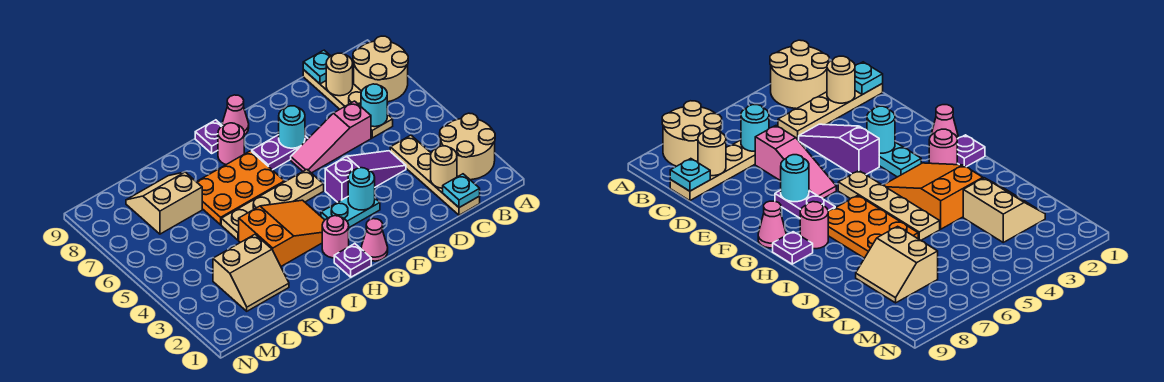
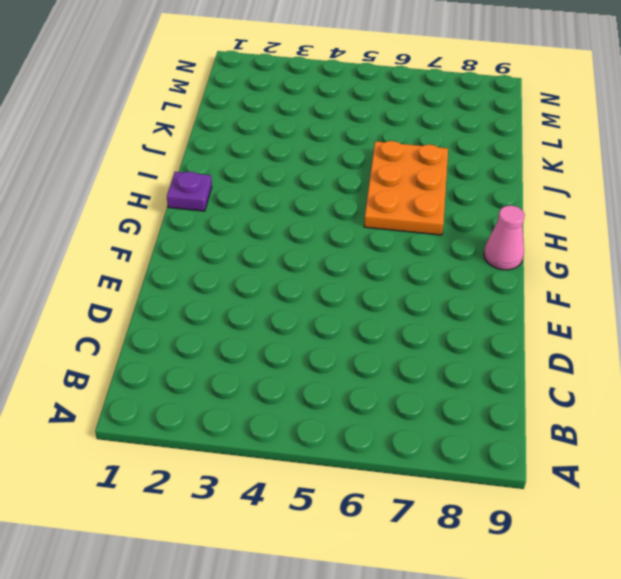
none -> tan 2x2 round brick [440,113,495,180]
none -> tan 2x2 round brick [353,36,408,102]
none -> tan 1x4 plate [390,135,480,215]

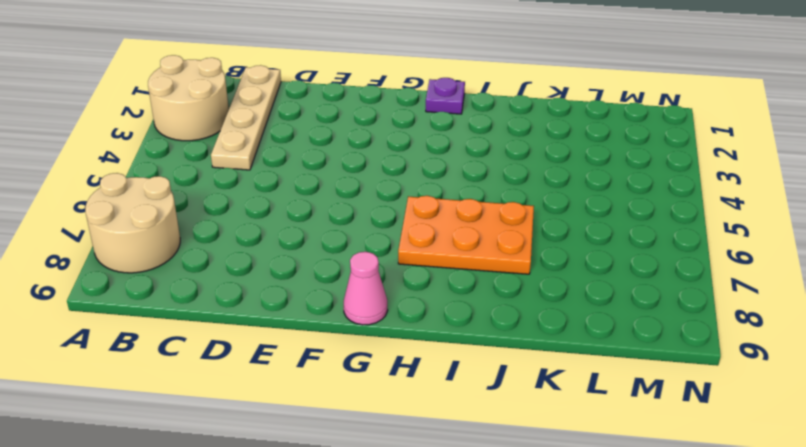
none -> tan 1x4 plate [303,70,393,138]
none -> purple 1x3 slope [325,151,406,202]
none -> pink 1x3 slope [291,101,371,173]

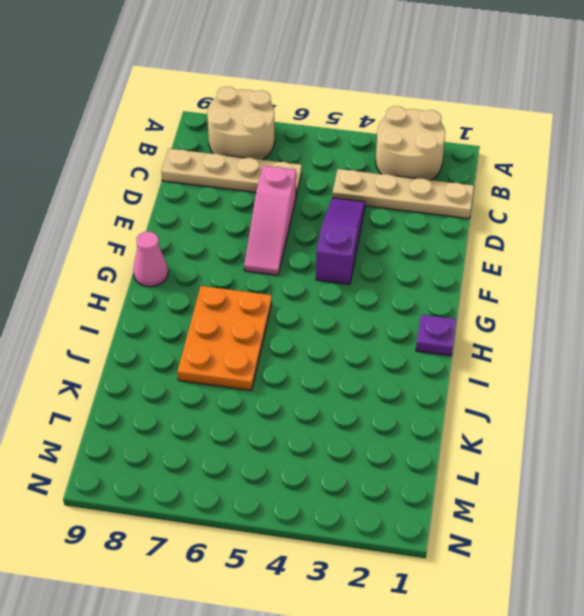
none -> cyan 1x2 plate [321,197,380,227]
none -> purple 1x2 plate [252,135,308,170]
none -> pink 1x1 cone [361,219,388,261]

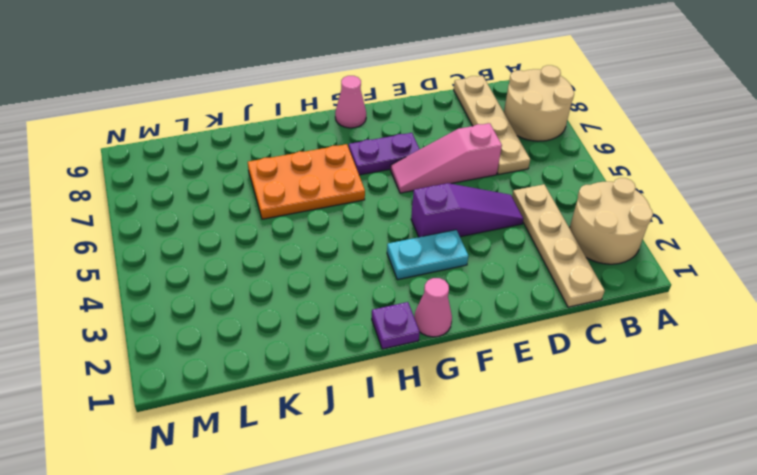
none -> tan 1x4 plate [221,170,324,240]
none -> pink 1x1 round brick [322,216,349,258]
none -> orange 2x3 slope [239,200,324,266]

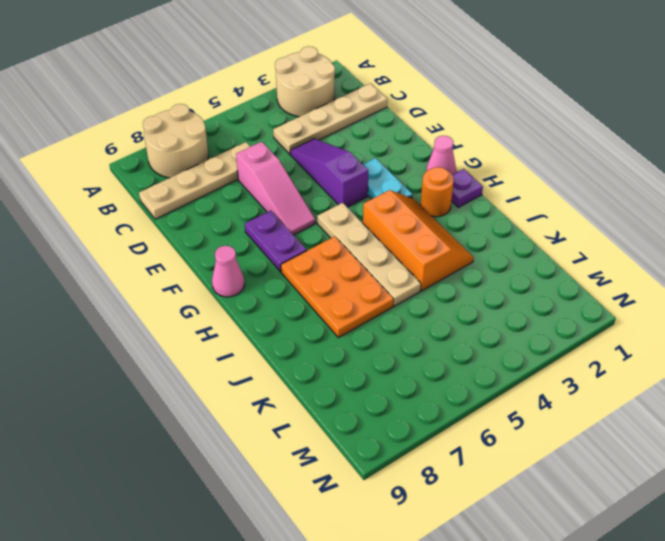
orange 1x1 round brick [421,167,454,217] -> pink 1x1 round brick [322,216,349,258]
orange 2x3 slope [363,190,474,291] -> orange 2x3 slope turned to [239,200,324,266]
none -> pink 1x1 round brick [218,123,244,165]
none -> purple 1x1 plate [195,120,222,153]
none -> tan 2x2 slope [213,234,289,311]

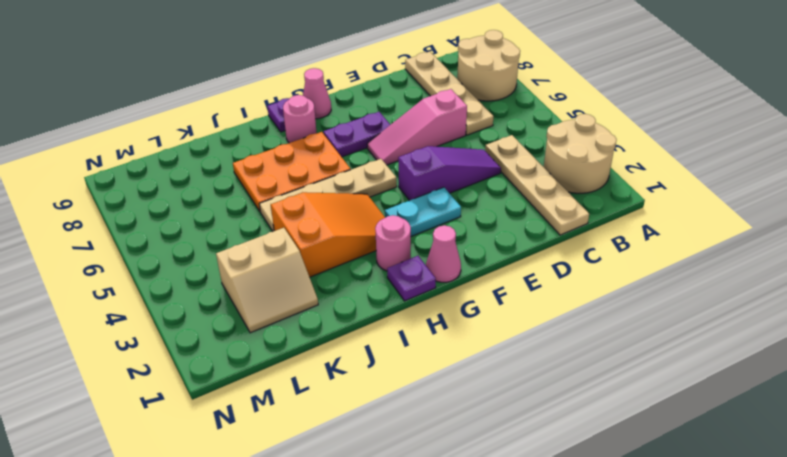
none -> tan 2x2 slope [126,172,202,234]
none -> cyan 1x1 plate [443,174,480,208]
none -> tan 1x1 round brick [431,146,457,188]

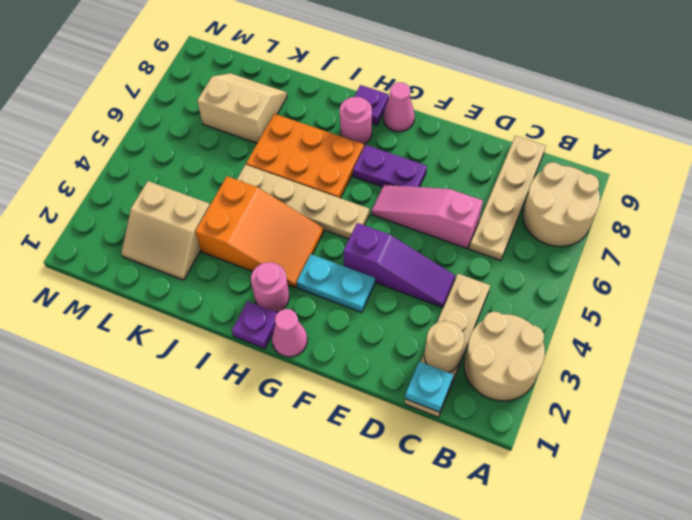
none -> cyan 1x1 round brick [361,84,387,127]
none -> tan 1x1 round brick [326,53,353,96]
none -> cyan 1x1 plate [303,50,330,84]

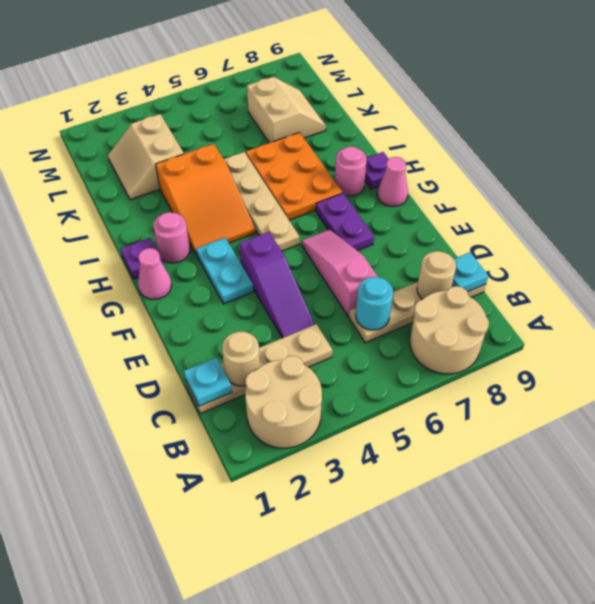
none -> cyan 1x1 round brick [348,168,375,210]
none -> cyan 1x1 round brick [279,106,305,148]

